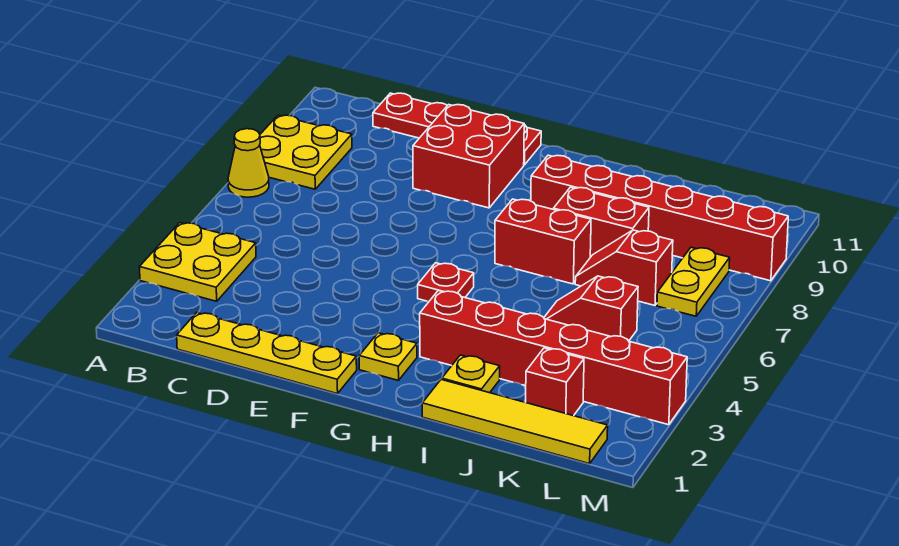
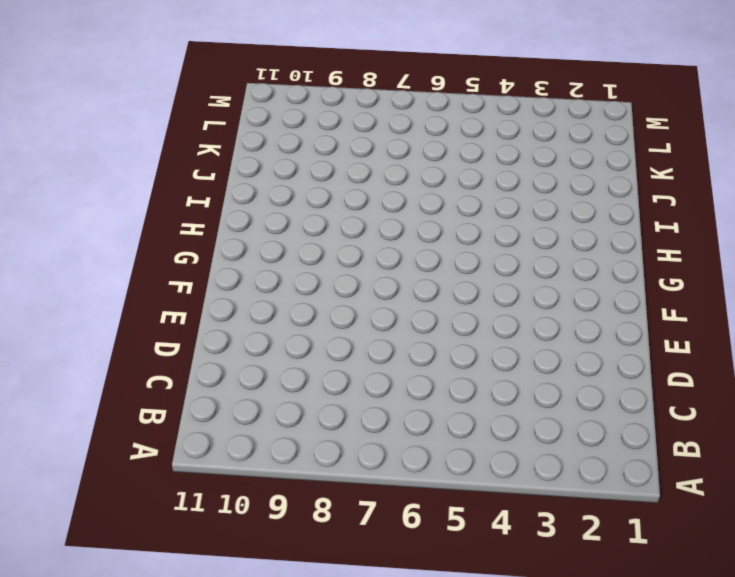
none -> yellow 2x2 plate [139,223,256,301]
none -> yellow 1x1 cone [228,129,269,197]
none -> yellow 2x2 plate [260,115,352,189]

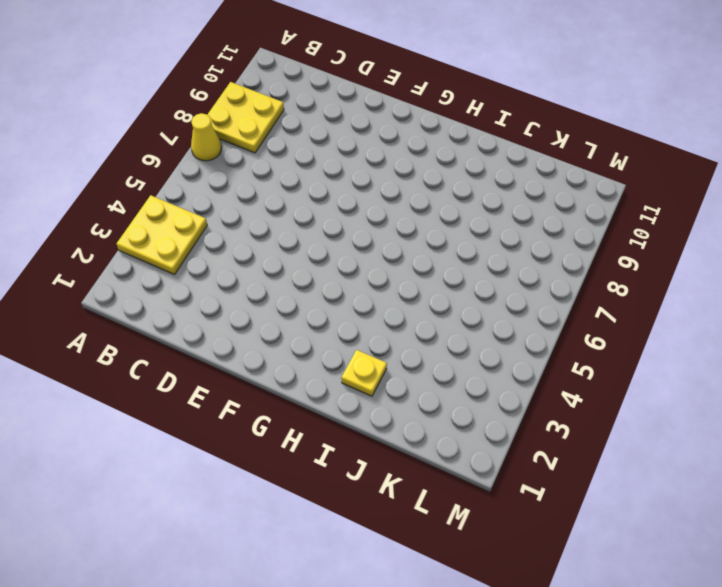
none -> yellow 1x4 plate [177,313,357,394]
none -> red 1x4 plate [373,93,541,165]
none -> red 2x2 brick [413,105,524,208]

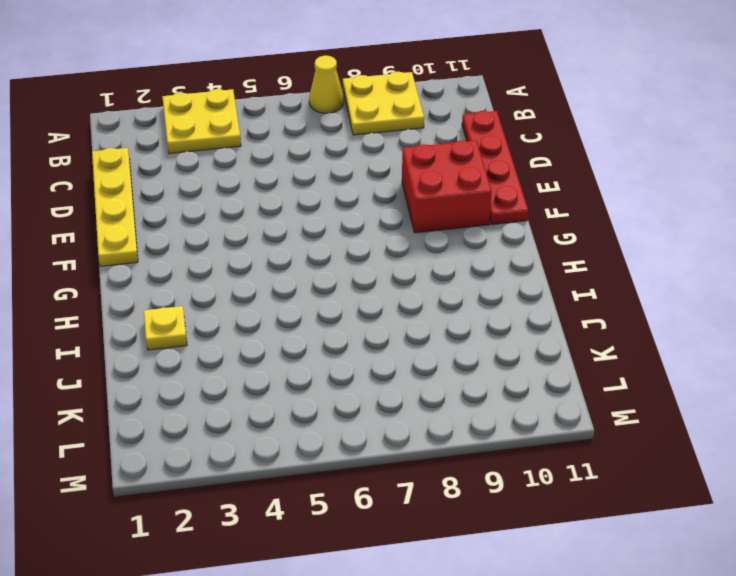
none -> yellow 1x1 plate [359,333,417,381]
none -> red 1x1 plate [418,263,474,301]
none -> red 1x6 brick [420,291,687,425]

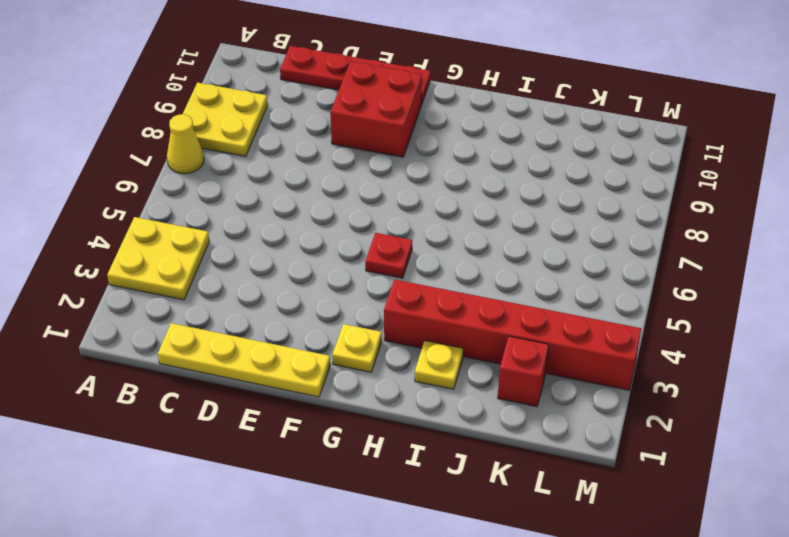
none -> red 1x2 brick [495,199,591,284]
none -> red 1x6 brick [531,155,788,281]
none -> yellow 1x4 tile [422,380,608,464]

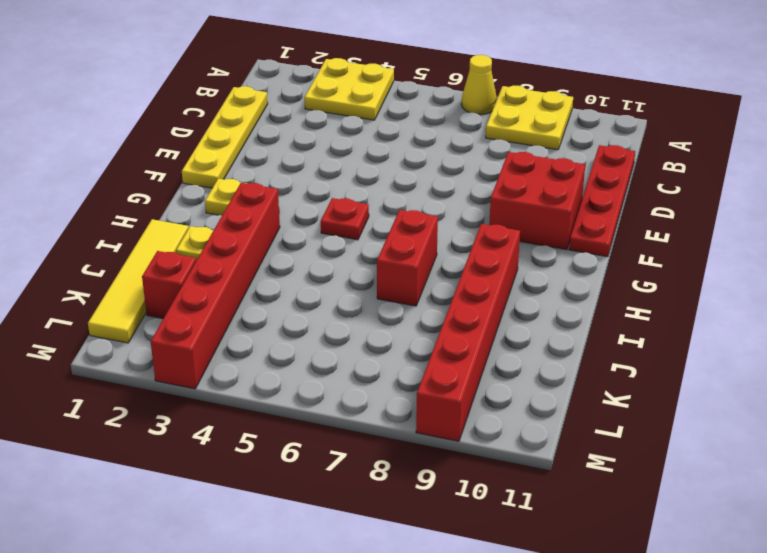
none -> red 1x2 brick [553,187,649,257]
none -> red 1x2 slope [544,276,638,341]
none -> red 1x2 slope [575,230,673,305]

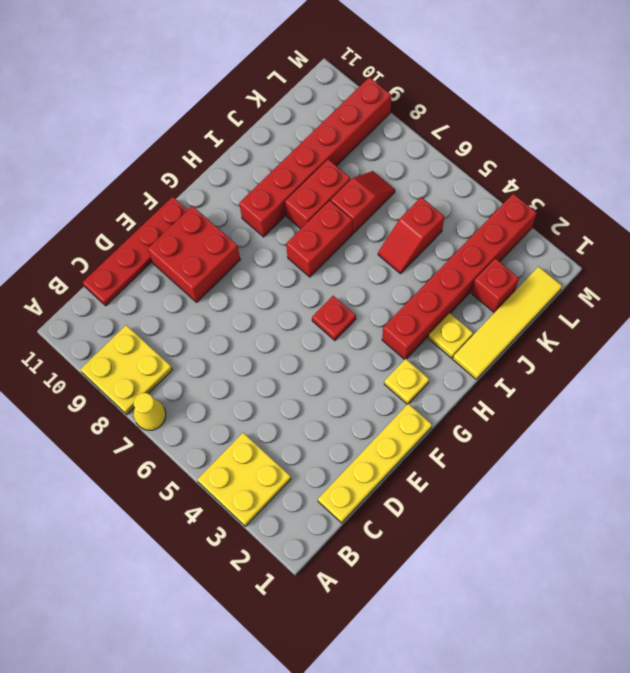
red 1x2 slope [331,171,395,233] -> red 1x2 slope turned to [575,230,673,305]
none -> yellow 1x2 plate [657,247,730,316]

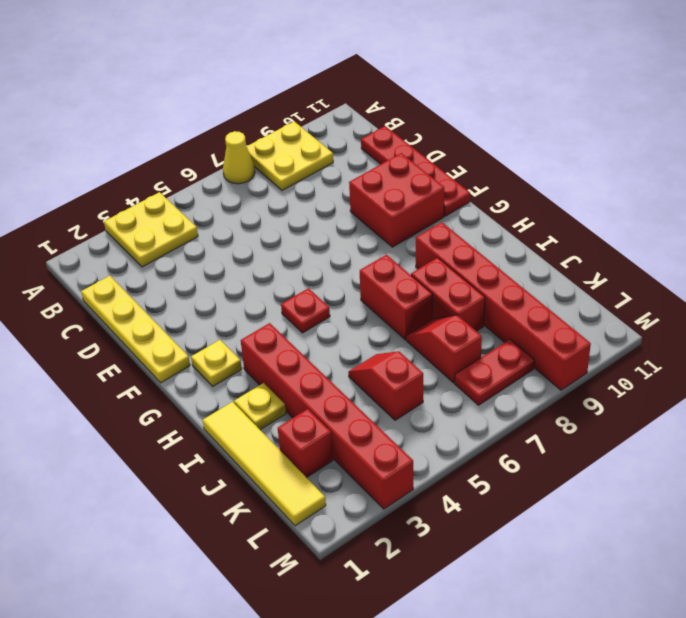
red 1x2 plate [455,339,534,405] -> yellow 1x2 plate [657,247,730,316]

